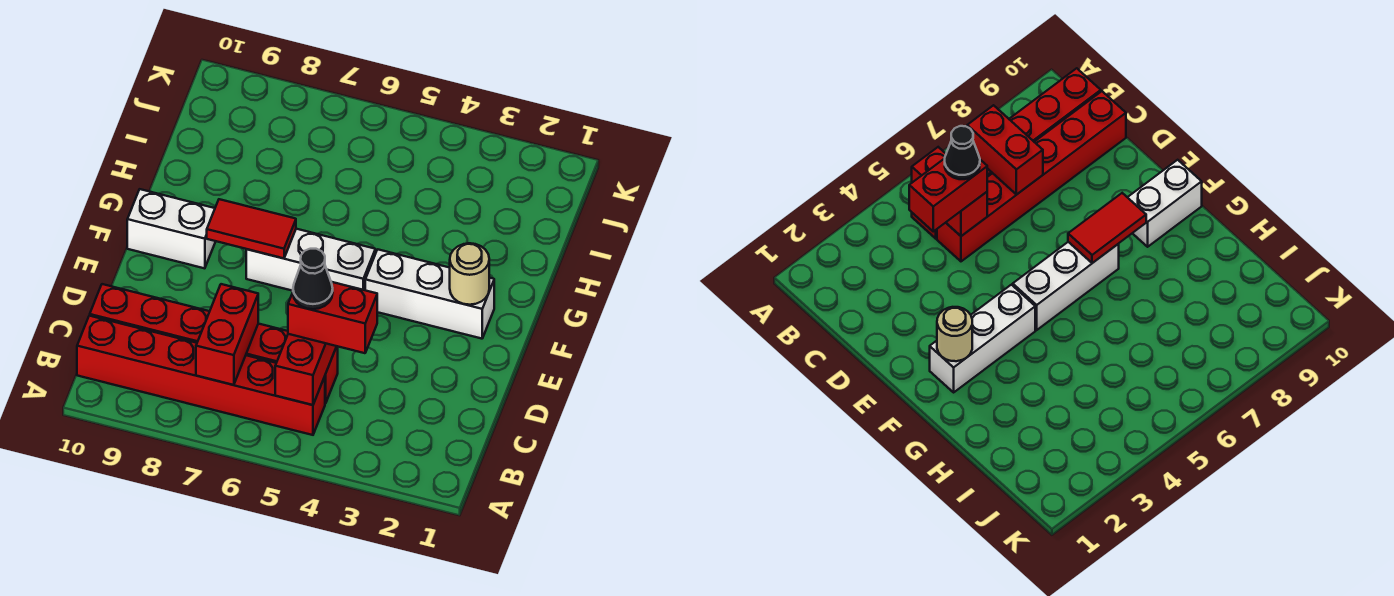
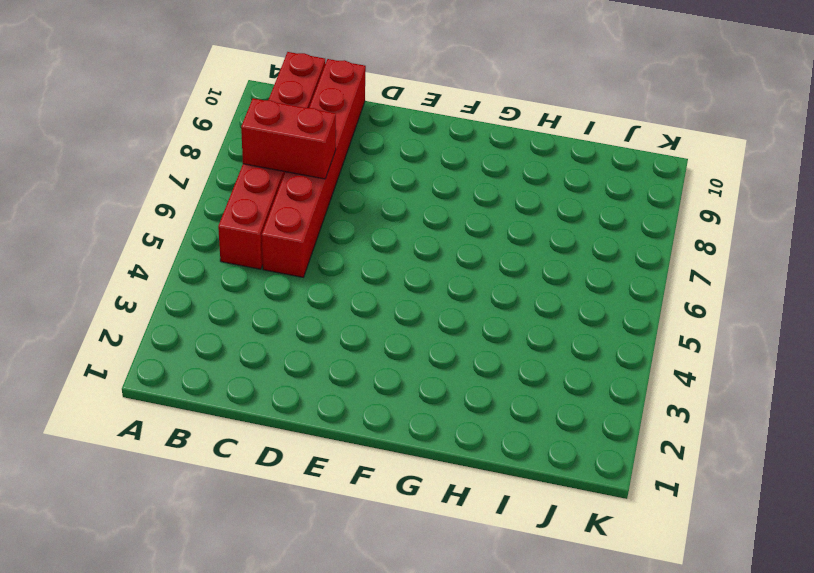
none -> white 1x3 brick [365,249,494,339]
none -> white 1x3 brick [246,229,375,291]

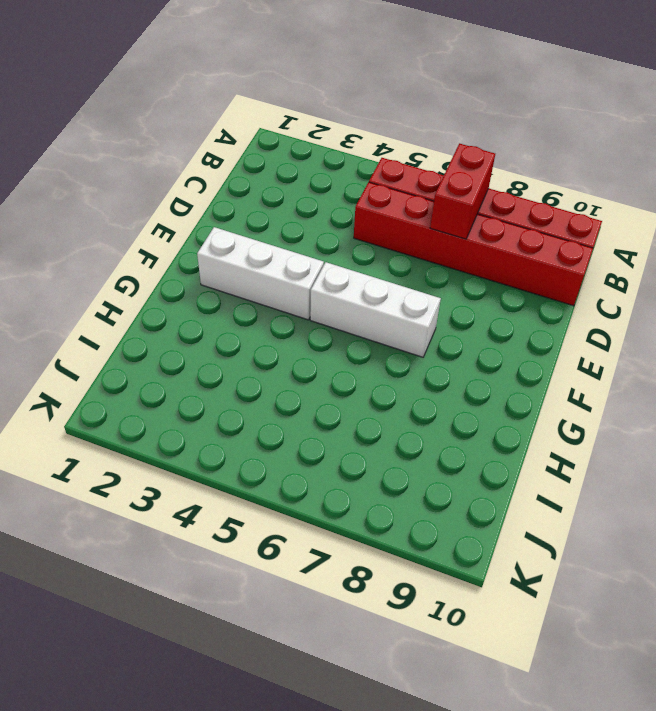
none -> white 1x2 brick [127,189,216,268]
none -> red 1x2 brick [275,334,337,405]

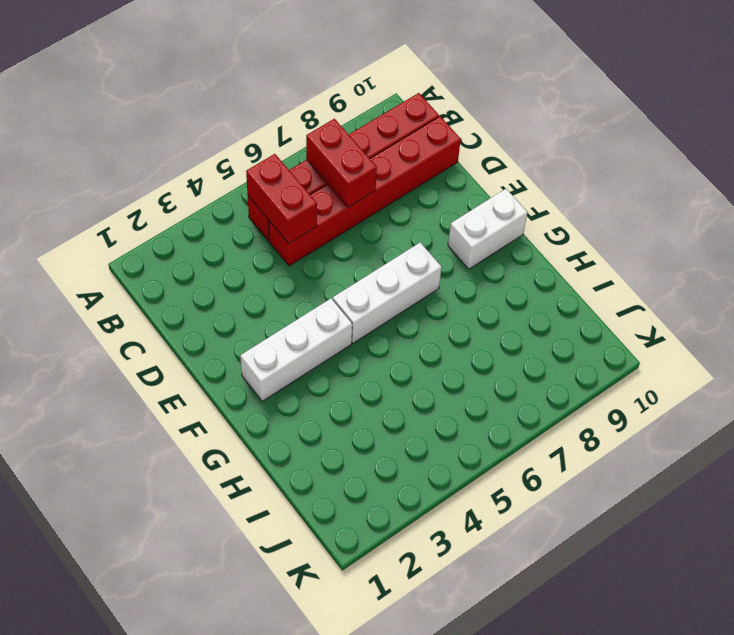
none -> tan 1x1 round brick [450,243,489,305]
none -> red 1x2 tile [207,199,296,258]

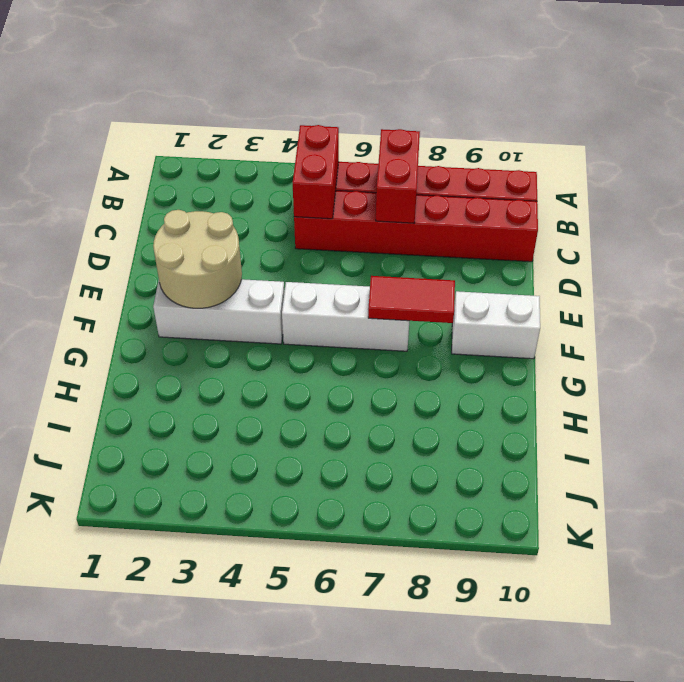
tan 2x2 round brick [153,210,242,308] -> tan 1x1 round brick [450,243,489,305]
none -> red 1x2 brick [288,282,377,353]
none -> black 1x1 cone [293,249,333,309]

